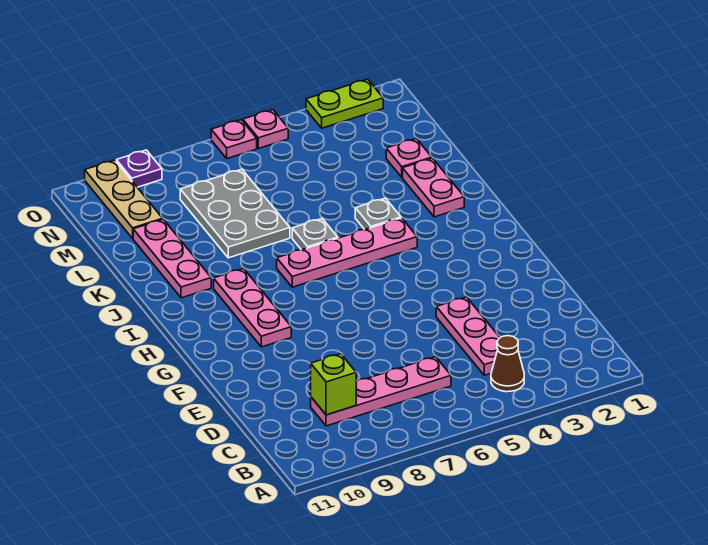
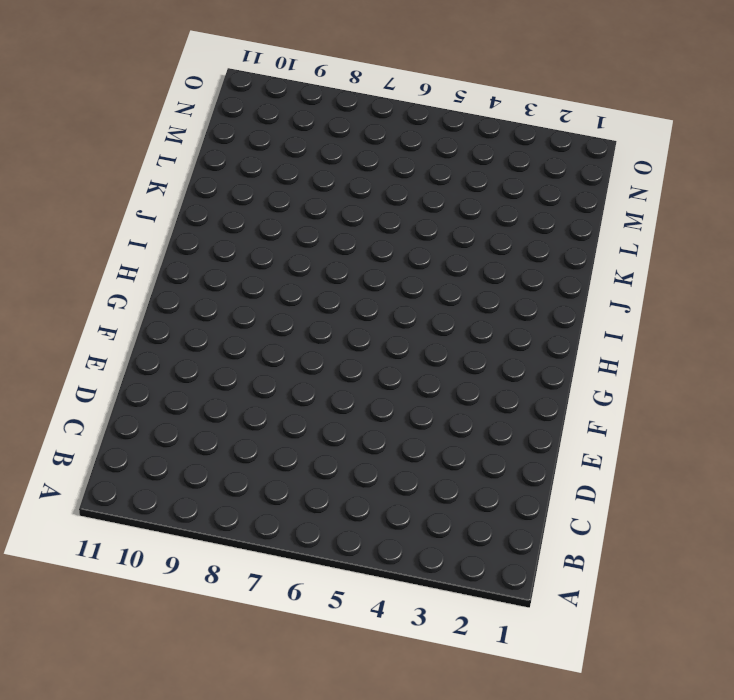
none -> brown 1x1 cone [491,336,524,392]
none -> pink 1x3 plate [436,297,500,375]
none -> pink 1x4 plate [311,357,451,426]

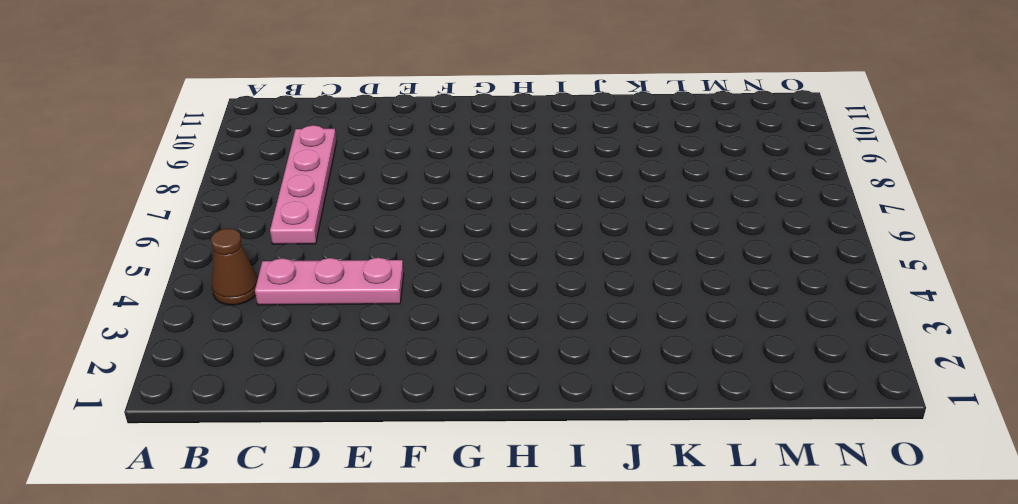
none -> pink 1x3 plate [214,269,291,347]
none -> pink 1x4 plate [277,218,417,287]
none -> pink 1x2 plate [403,158,464,217]

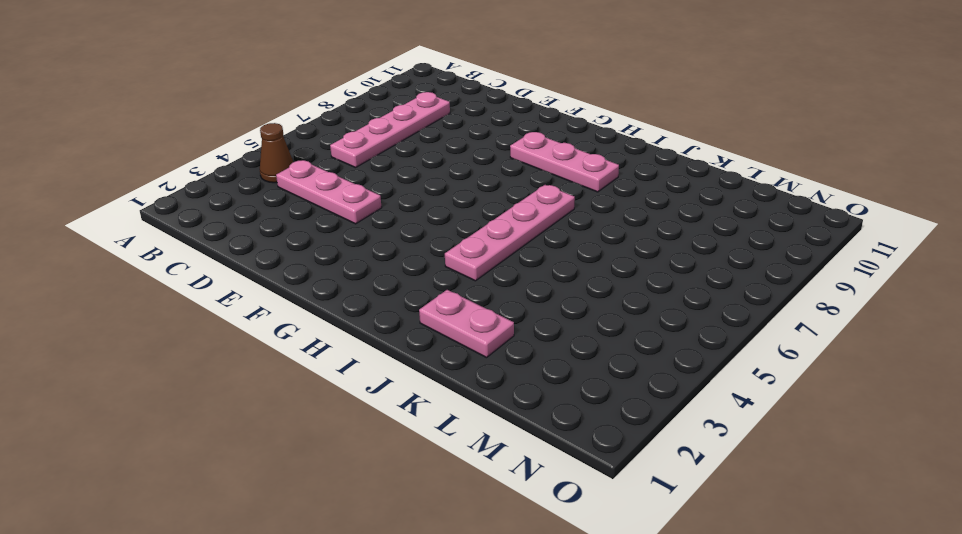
none -> grey 1x1 plate [355,198,401,230]
none -> grey 1x1 plate [292,219,338,250]
none -> pink 1x3 plate [133,219,211,298]

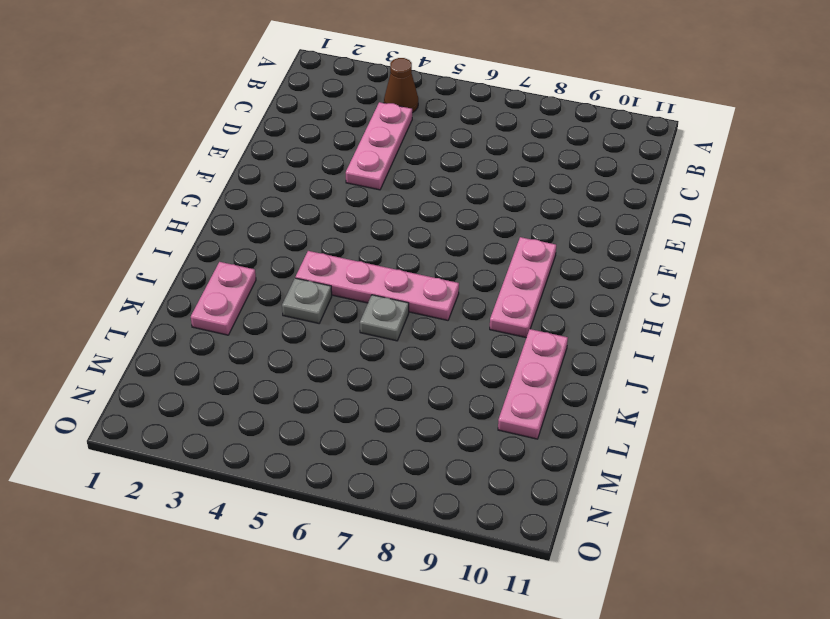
none -> pink 1x4 plate [311,357,451,426]
none -> grey 2x3 plate [180,169,290,258]
none -> pink 1x1 plate [386,139,432,177]

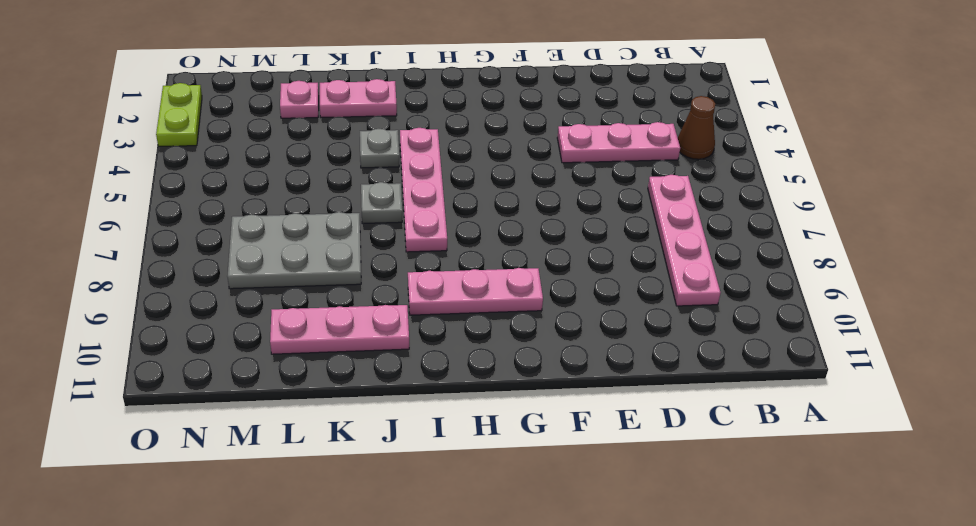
none -> tan 1x3 plate [85,160,163,238]
none -> pink 1x1 plate [243,110,288,148]
none -> pink 1x1 plate [211,120,257,159]

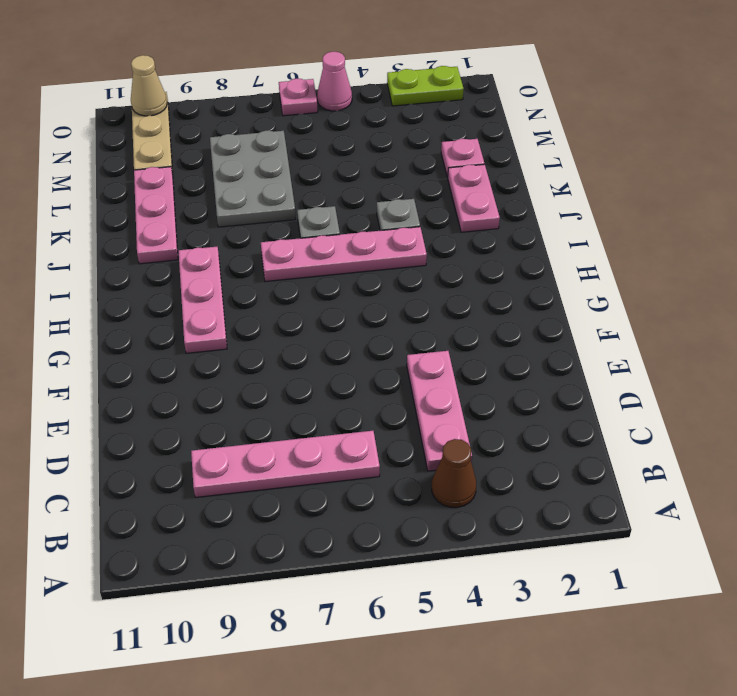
pink 1x1 cone [317,52,352,111] -> pink 1x1 plate [243,110,288,148]
tan 1x1 cone [131,55,167,116] -> none
none -> purple 1x1 plate [116,150,162,187]
none -> lime 1x1 brick [311,354,356,415]

